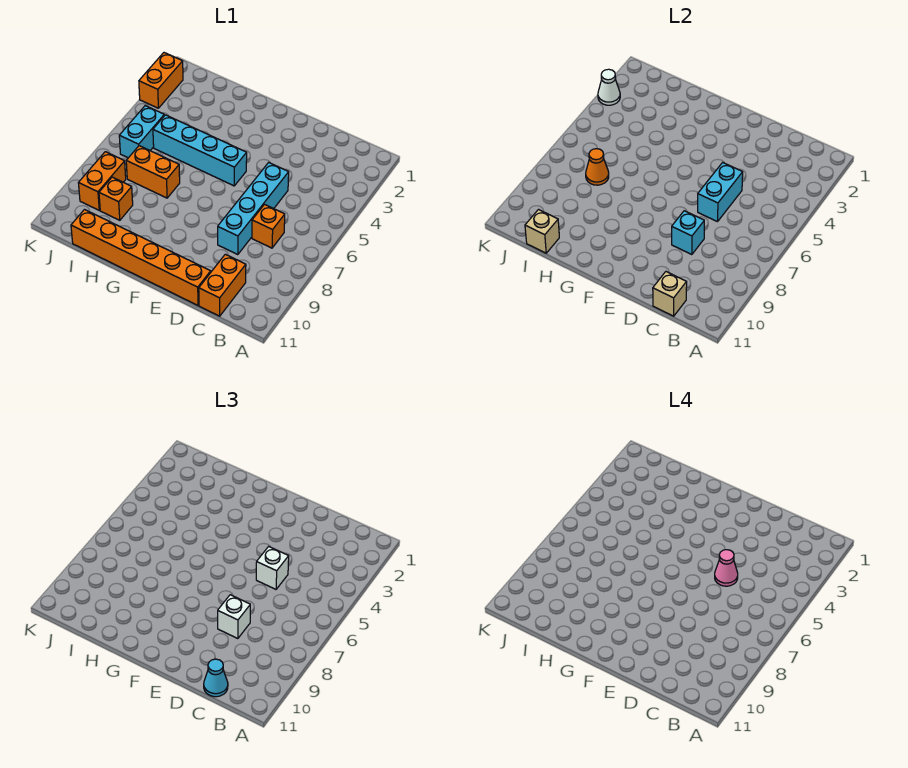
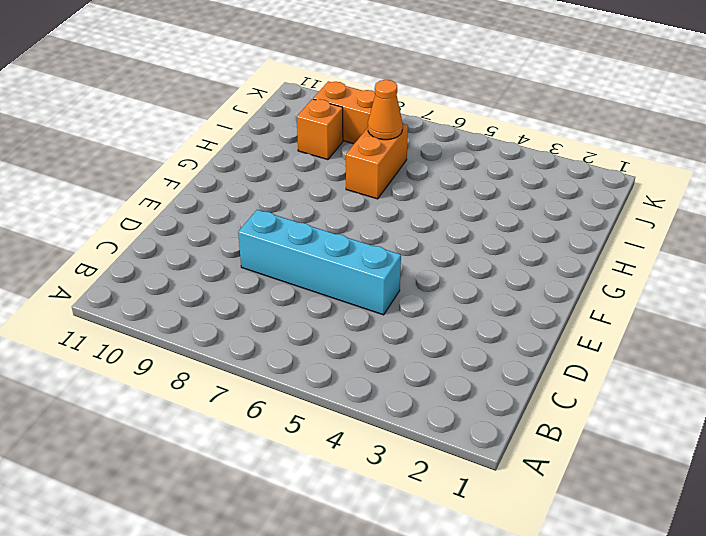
none -> orange 1x1 brick [252,205,285,248]
none -> orange 1x2 brick [199,254,246,316]
none -> orange 1x6 brick [71,210,211,305]

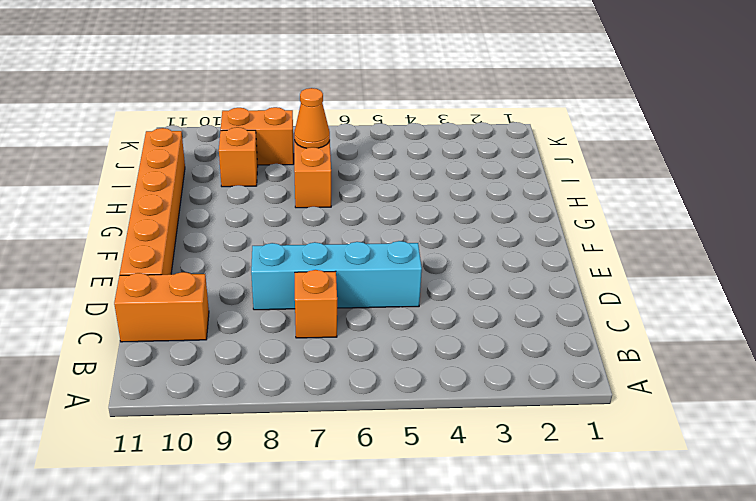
none -> cyan 1x4 brick [153,115,247,186]
none -> cyan 1x2 brick [119,106,164,158]
none -> orange 1x2 brick [139,53,183,108]

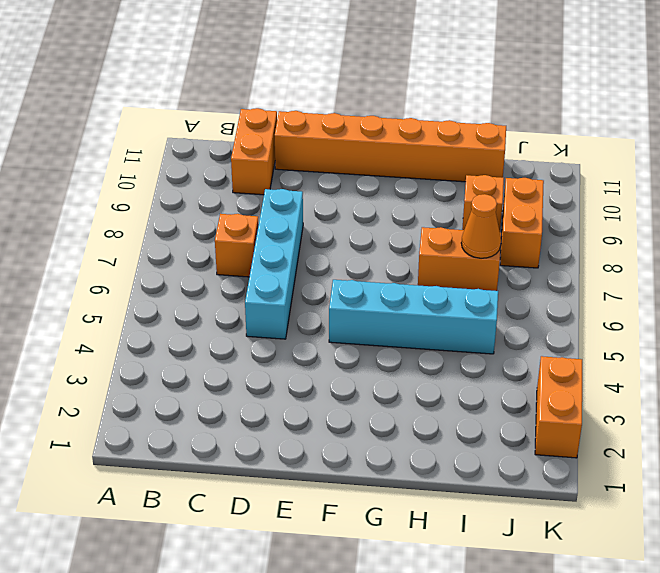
none -> cyan 1x2 brick [119,106,164,158]
none -> tan 1x1 brick [653,272,687,316]
none -> cyan 1x2 brick [698,163,743,222]

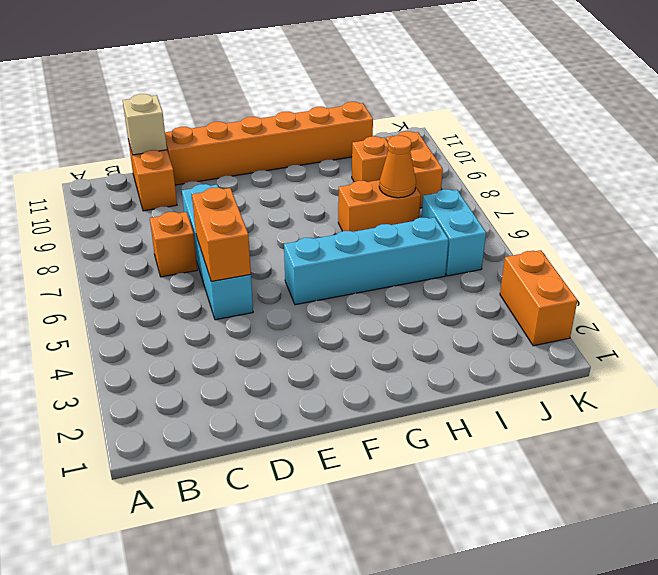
orange 1x2 brick [192,188,251,281] -> cyan 1x2 brick [698,163,743,222]
none -> cyan 1x1 brick [672,211,704,255]
none -> tan 1x1 brick [525,210,559,253]
none -> white 1x1 cone [598,69,620,105]

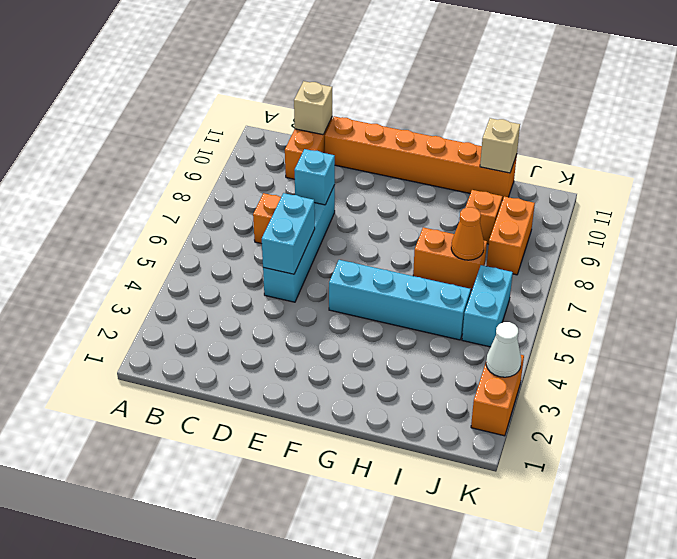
none -> cyan 1x1 cone [204,659,228,697]
none -> white 1x1 brick [256,547,289,589]
none -> white 1x1 brick [218,595,250,639]

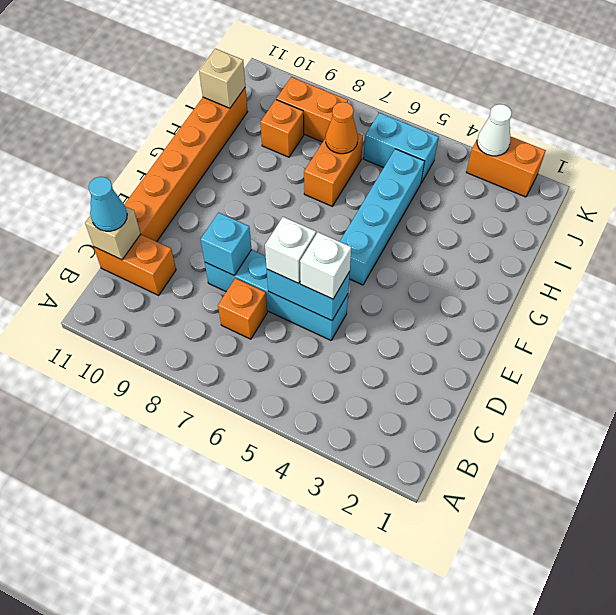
white 1x1 brick [265,217,316,283] -> white 1x1 brick moved to [218,595,250,639]
none -> pink 1x1 cone [715,550,738,586]

